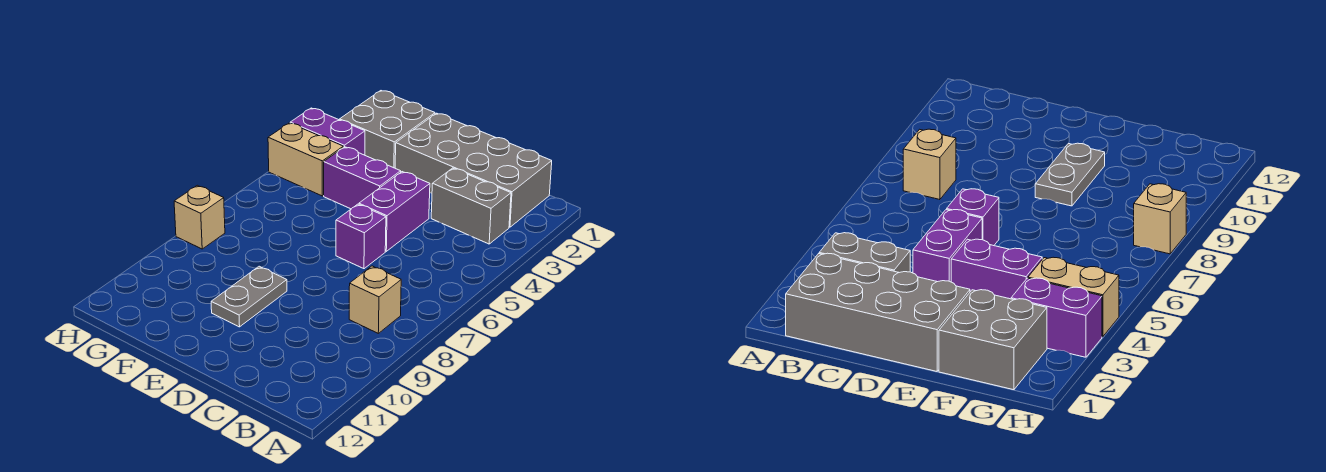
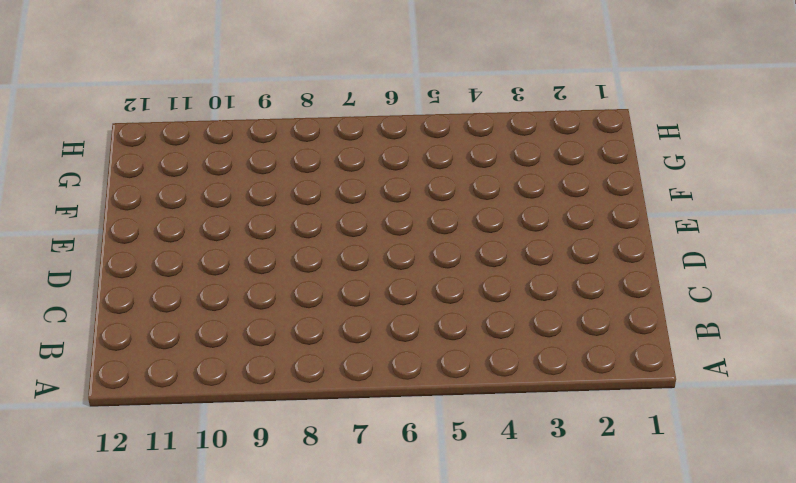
none -> grey 2x4 brick [395,113,552,227]
none -> grey 1x2 brick [431,168,511,244]

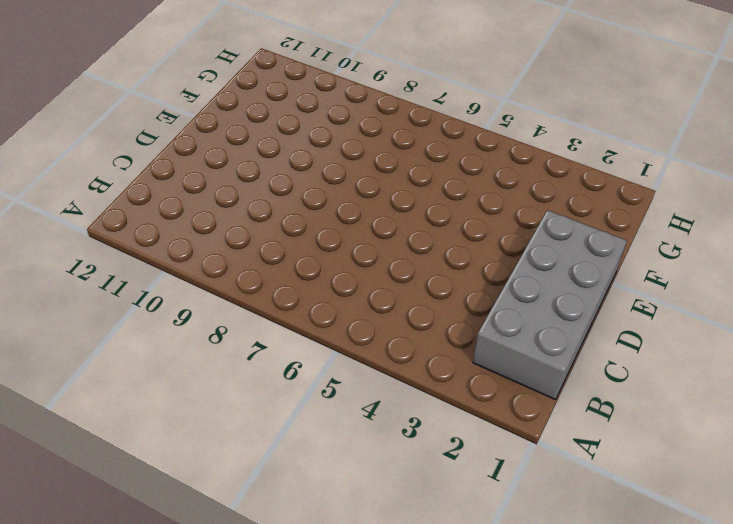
none -> grey 1x2 brick [431,168,511,244]
none -> tan 1x1 brick [349,266,401,333]

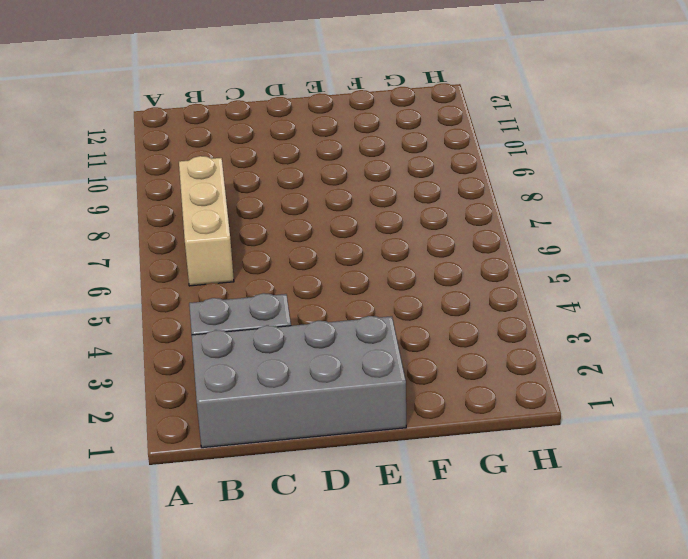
tan 1x3 brick [179,156,234,286] -> tan 1x1 brick [349,266,401,333]
none -> purple 1x2 brick [359,172,430,251]
none -> purple 1x1 brick [336,204,386,269]

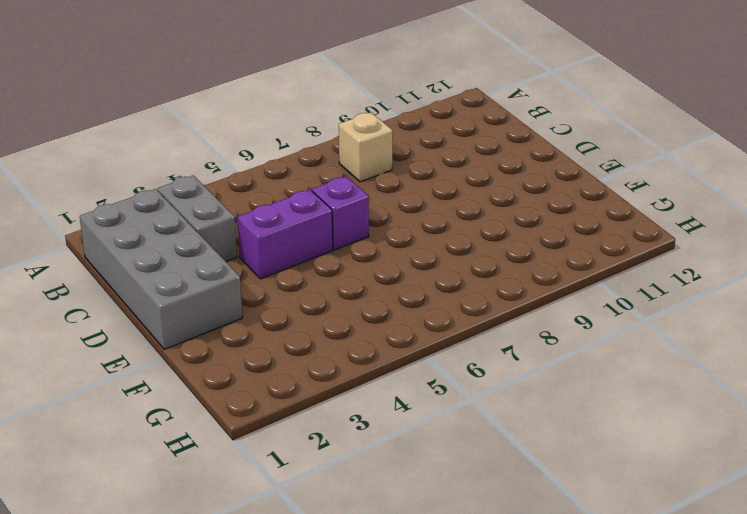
none -> purple 1x2 brick [324,147,401,209]
none -> grey 1x2 plate [211,266,287,327]

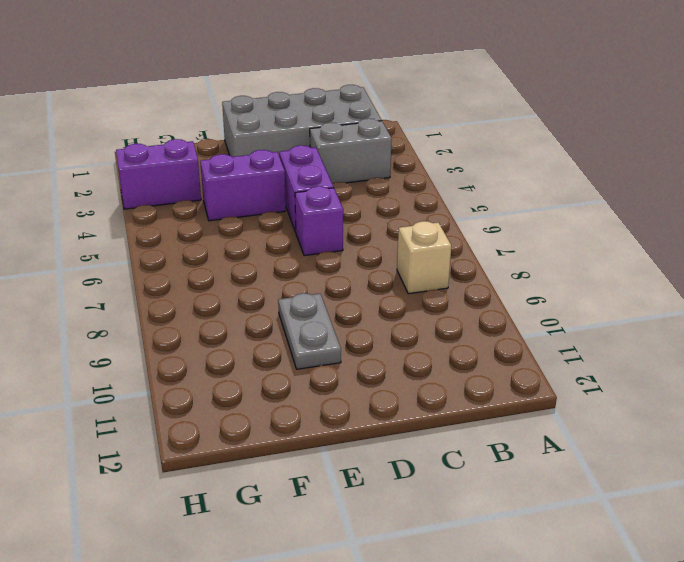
none -> grey 2x2 brick [340,91,435,168]
none -> tan 1x2 brick [268,123,343,196]

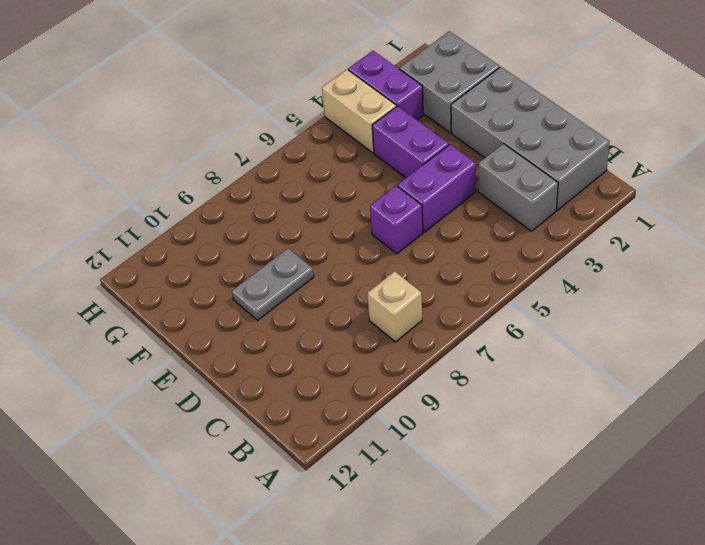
none -> tan 1x1 brick [174,185,225,249]

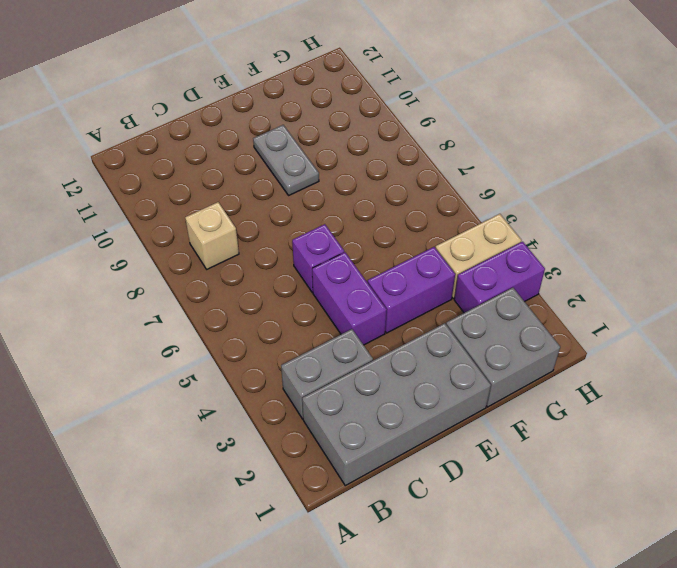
none -> tan 1x1 brick [174,185,225,249]

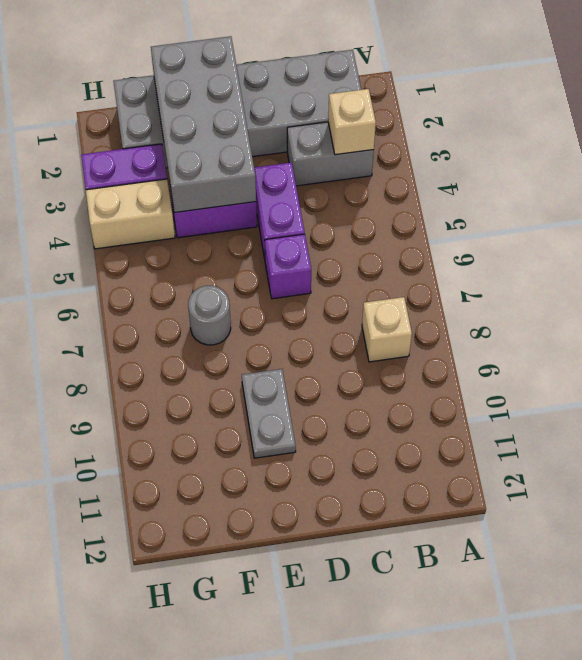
tan 1x1 brick [328,89,376,155] -> tan 1x1 brick moved to [174,185,225,249]
grey 2x4 brick [151,36,256,213] -> none
grey 1x1 round brick [188,286,231,345] -> none

